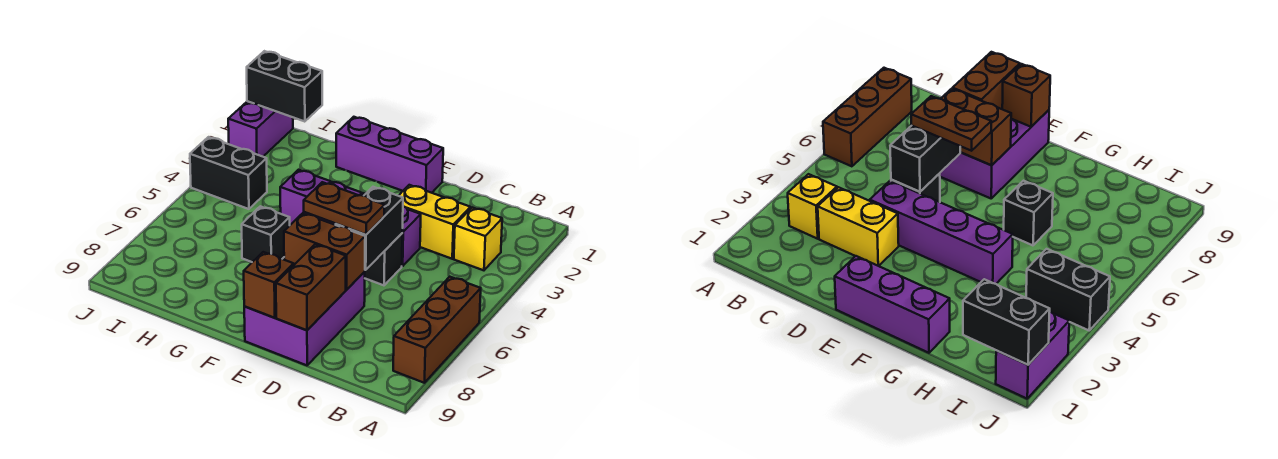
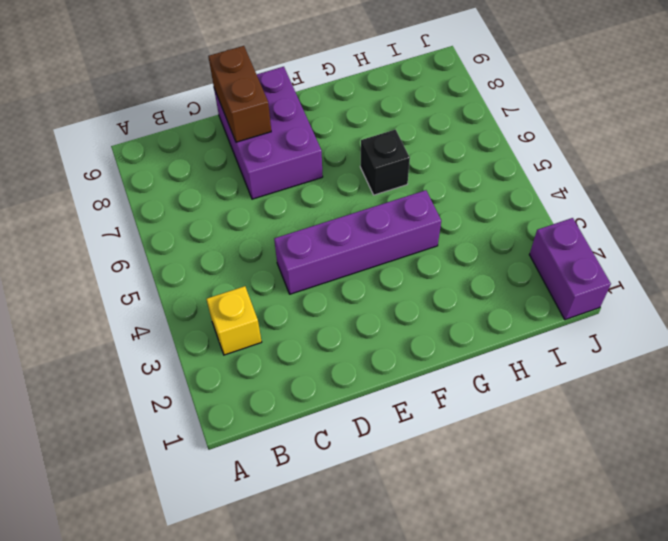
none -> brown 1x3 brick [393,277,481,383]
none -> yellow 1x2 brick [399,185,470,259]
none -> black 1x1 brick [365,234,402,285]

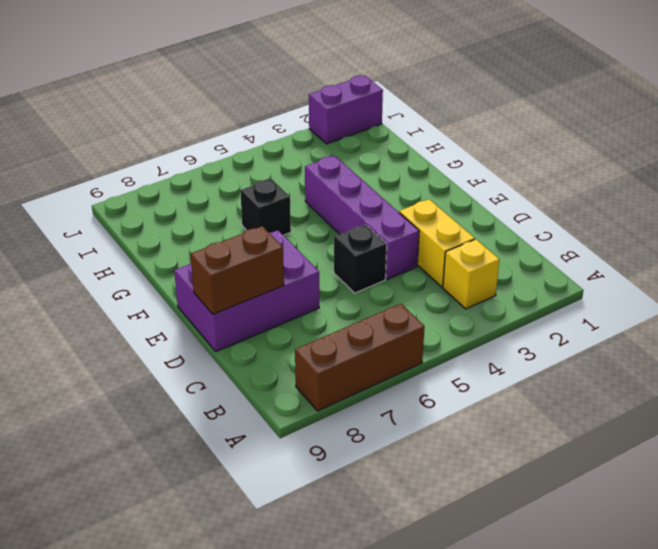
none -> purple 1x3 brick [336,117,443,193]
none -> black 1x2 brick [190,137,267,209]
none -> black 1x2 brick [336,187,403,270]

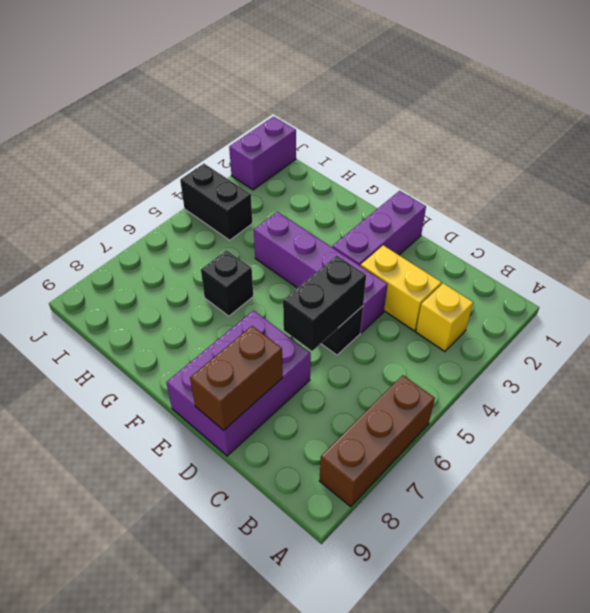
purple 1x3 brick [332,191,426,266] -> purple 1x3 brick turned to [336,117,443,193]
none -> brown 1x2 brick [284,213,365,290]
none -> brown 1x1 brick [244,252,294,318]
none -> black 1x2 brick [247,51,322,122]

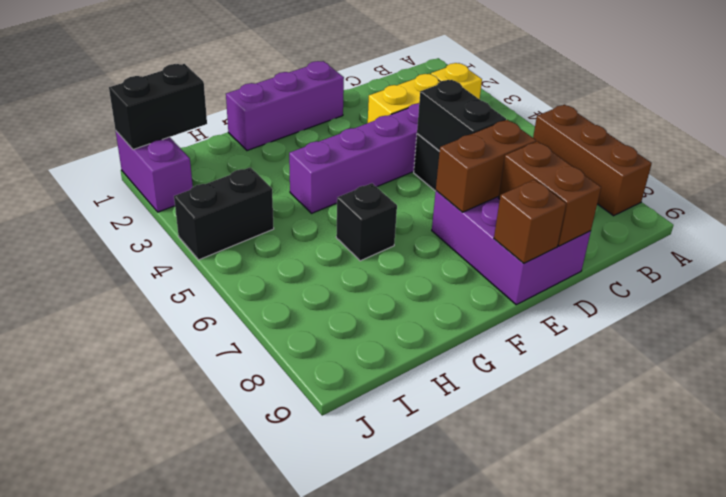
none -> brown 1x2 plate [304,182,384,234]

